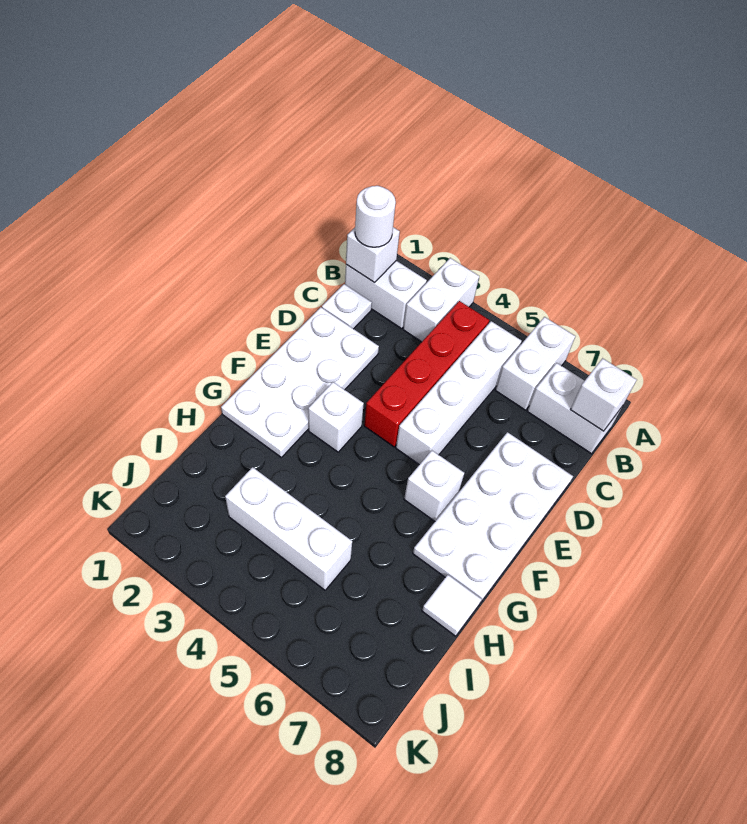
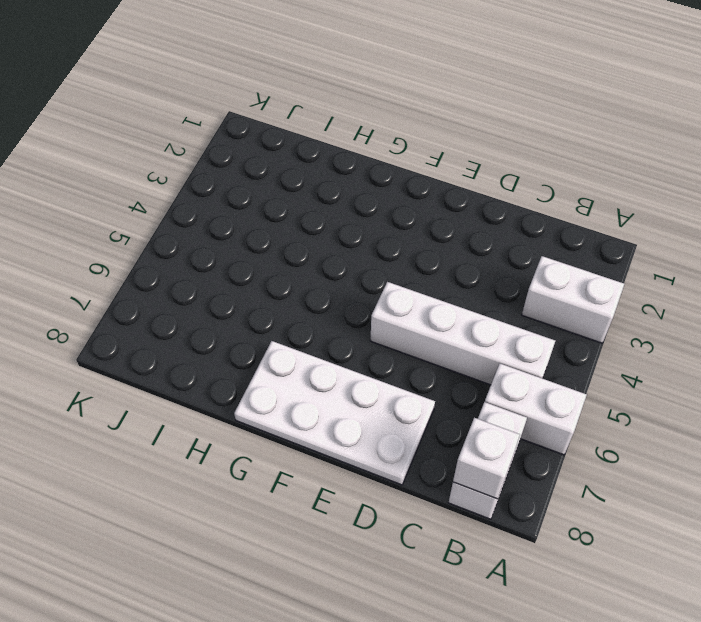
none -> white 1x2 brick [345,261,427,328]
none -> red 1x4 brick [364,301,489,447]
none -> white 1x1 plate [322,284,372,329]

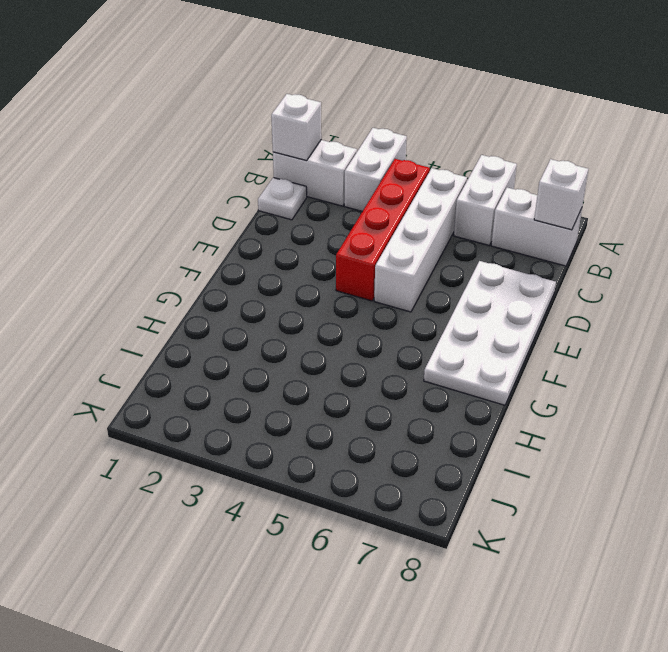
none -> white 2x4 plate [221,307,379,457]
none -> white 1x1 brick [308,382,364,452]
none -> white 1x1 brick [404,451,464,521]

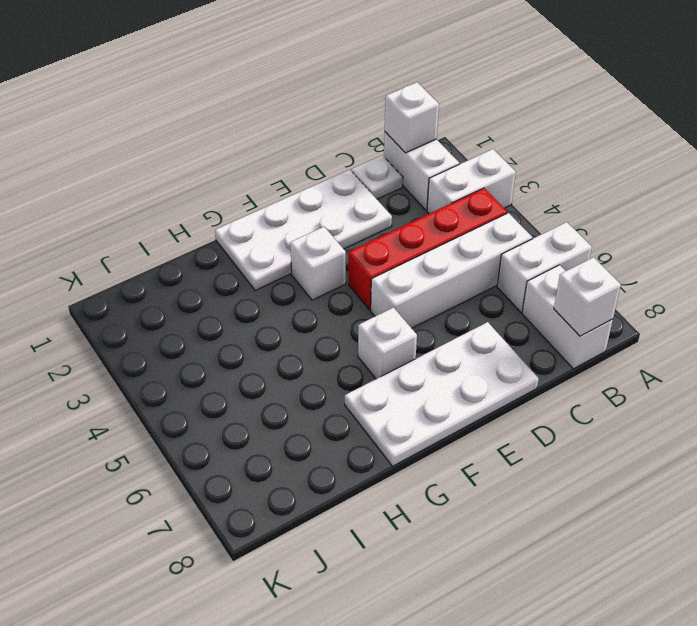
none -> white 1x1 tile [422,575,482,636]
none -> white 1x3 brick [225,467,352,590]
none -> white 1x1 round brick [355,186,396,247]

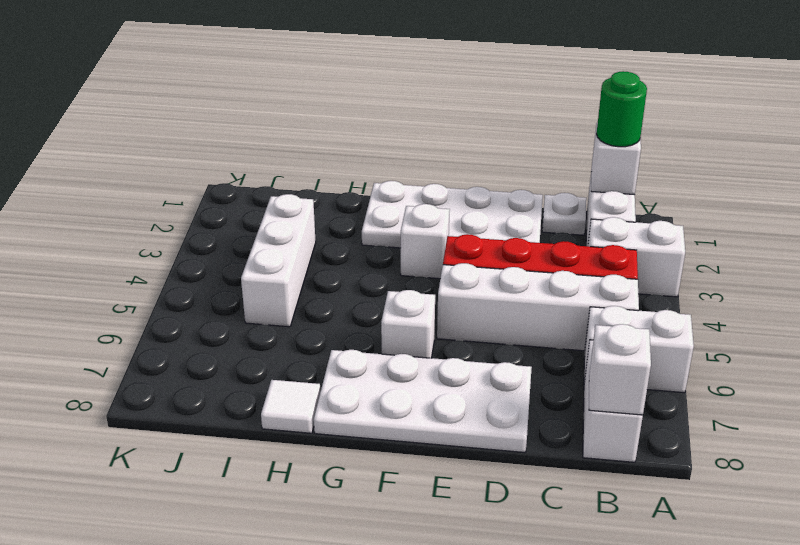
green 1x1 round brick [596,71,647,147] -> white 1x1 round brick [355,186,396,247]

